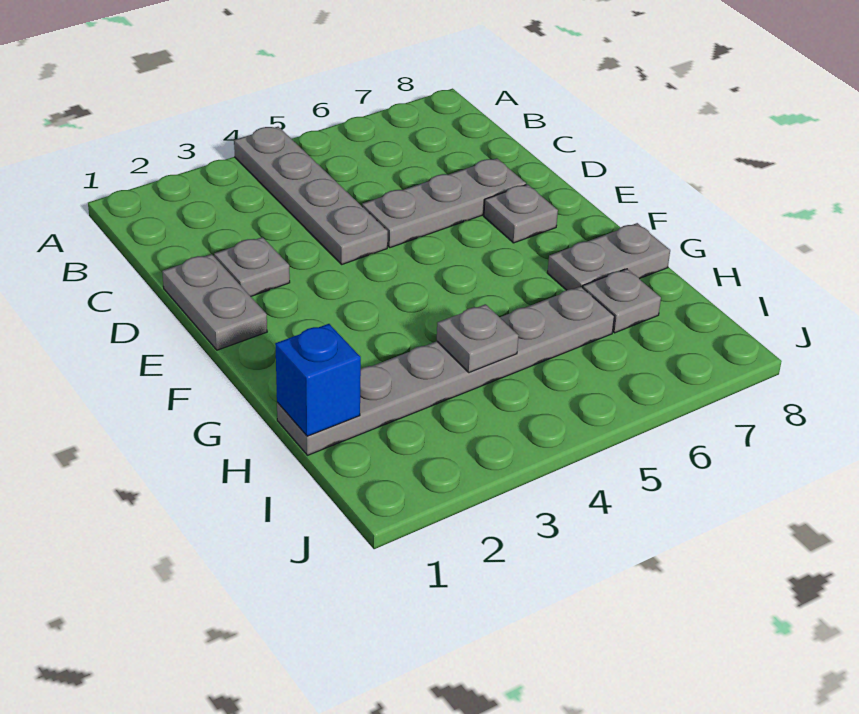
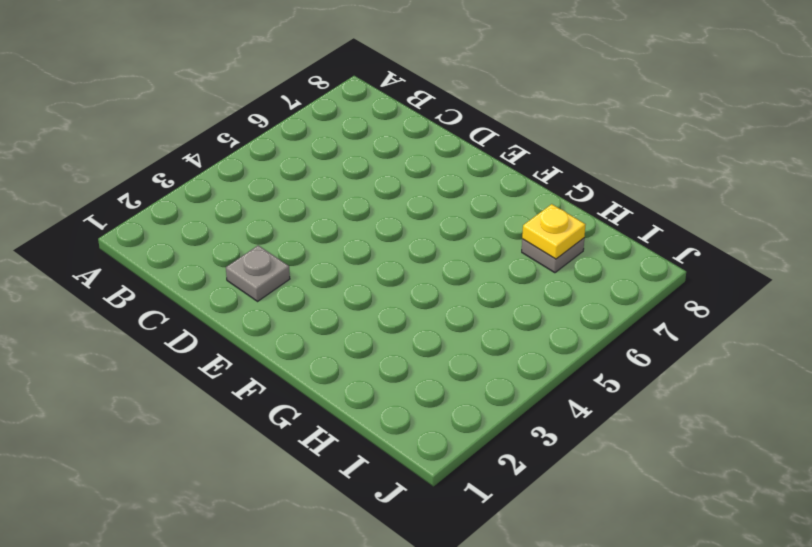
yellow 1x1 plate [522,204,586,259] -> none
none -> grey 1x4 plate [234,127,388,264]
none -> grey 1x2 plate [162,254,267,350]

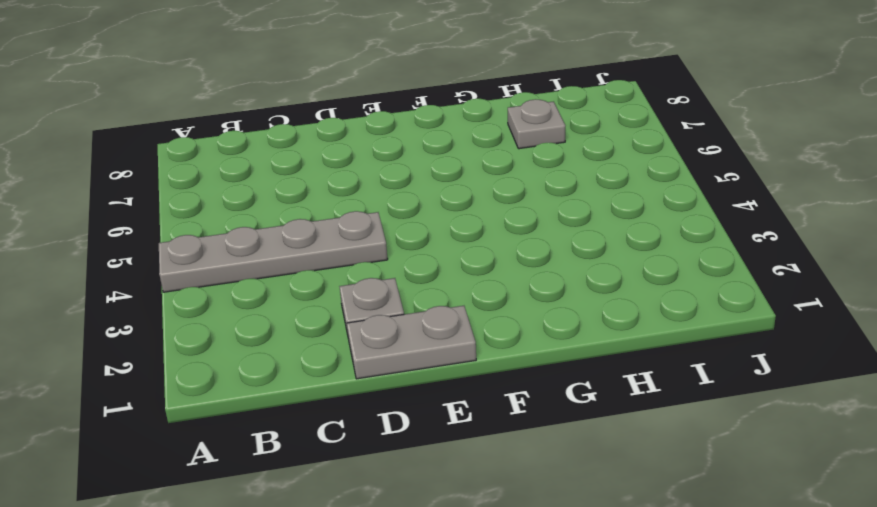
none -> grey 1x3 plate [362,158,526,248]
none -> grey 1x1 plate [484,185,558,243]

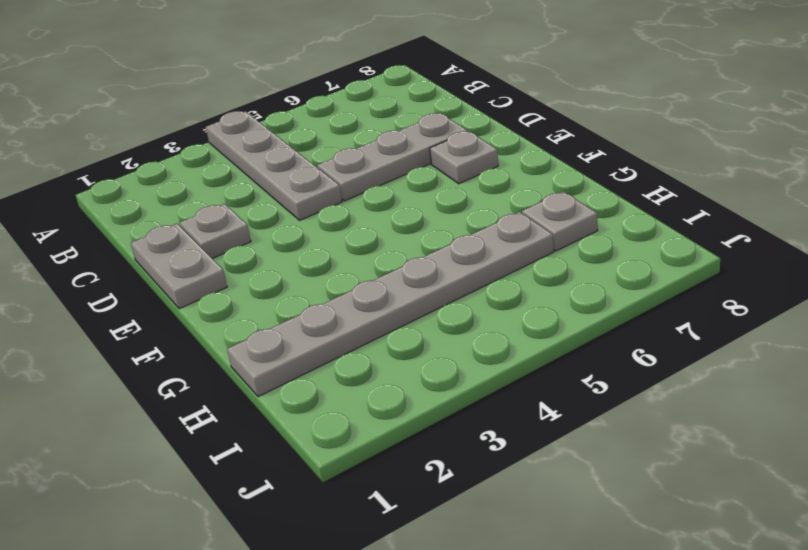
none -> grey 1x2 plate [547,223,670,290]
none -> blue 1x1 brick [275,324,361,436]

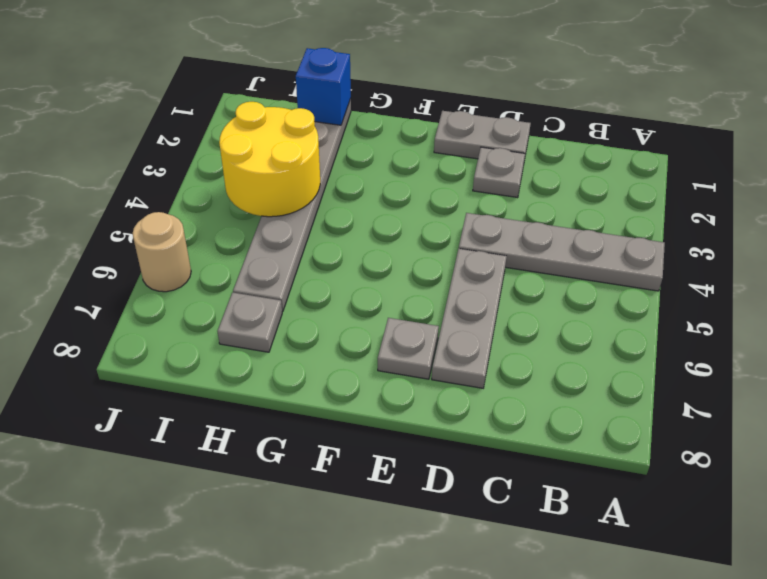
yellow 2x2 round brick [219,102,320,217] -> grey 1x1 plate [437,304,519,373]
tan 1x1 round brick [133,212,191,292] -> none
none -> grey 1x2 plate [547,223,670,290]

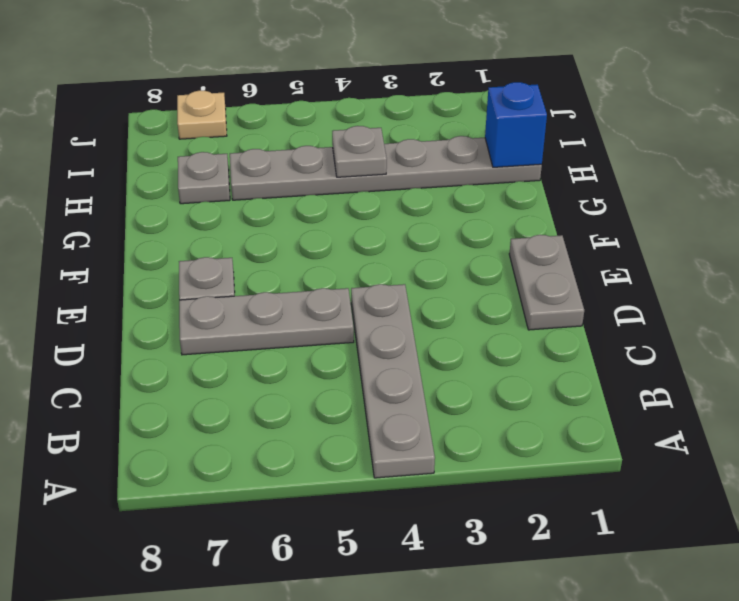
tan 1x1 plate [177,90,227,139] -> none
none -> grey 1x1 plate [214,237,290,296]
none -> grey 1x2 plate [547,223,670,290]

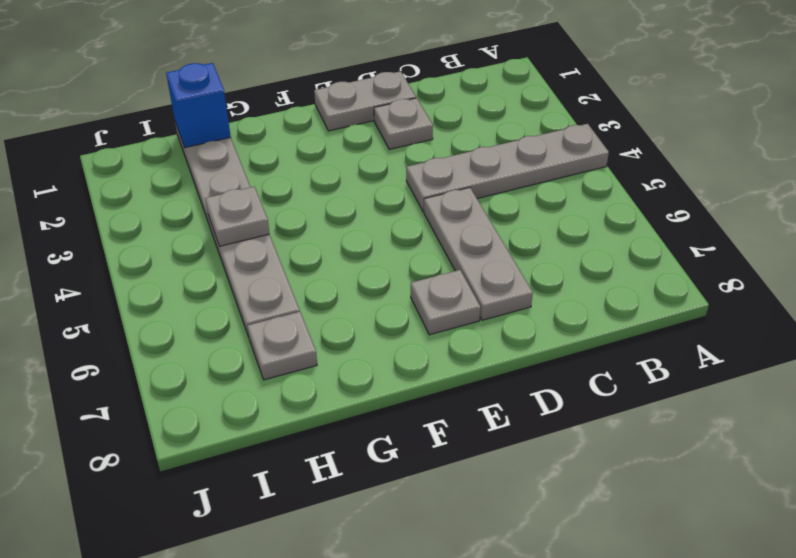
none -> grey 1x2 plate [547,223,670,290]

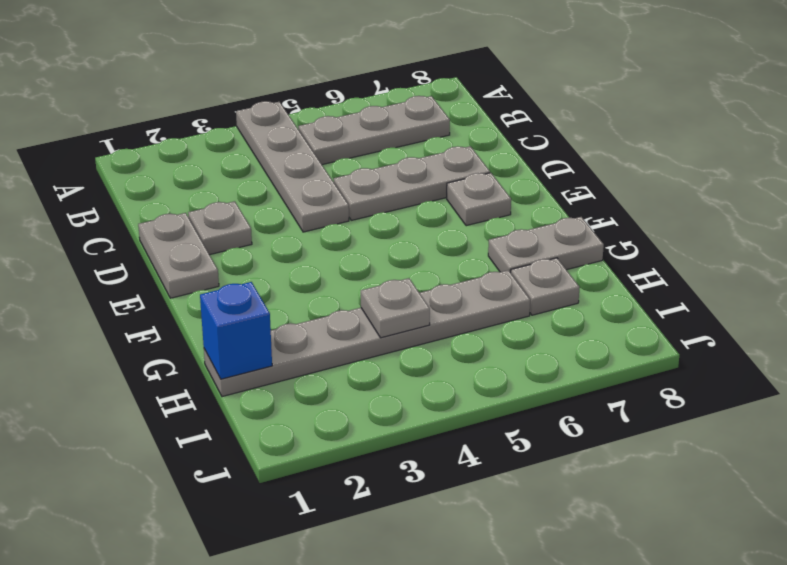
grey 1x3 plate [298,96,450,165] -> none

